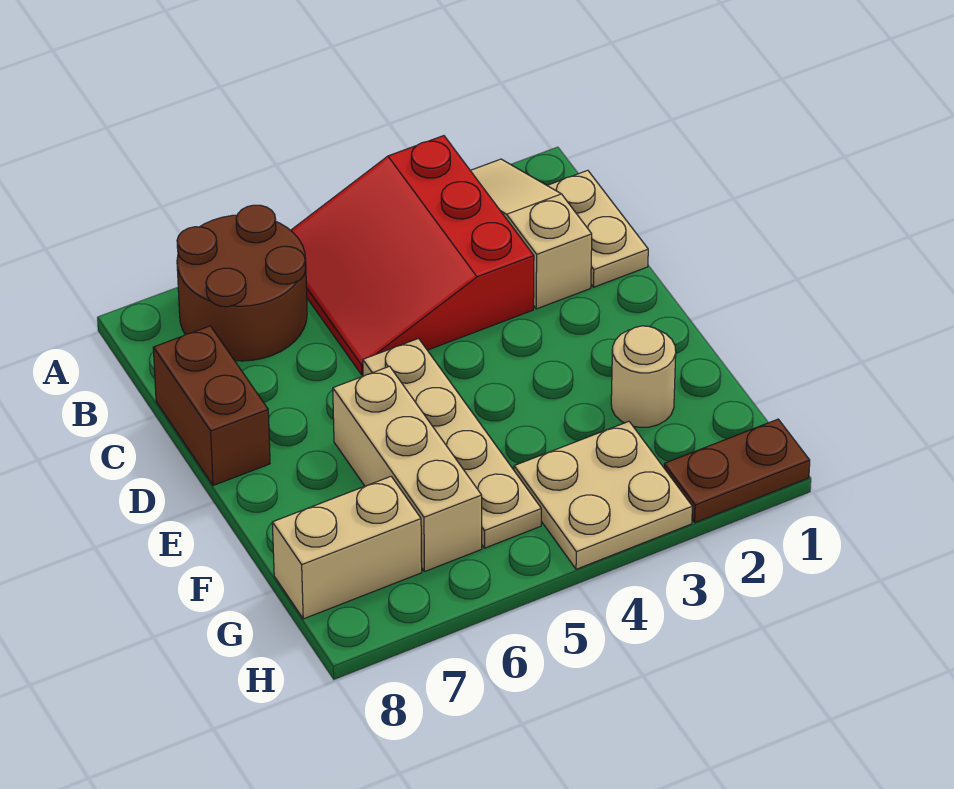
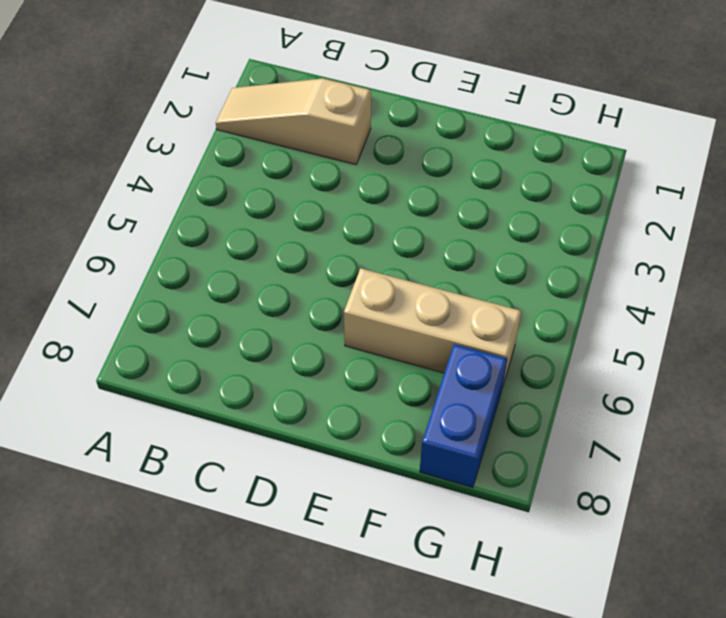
blue 1x2 brick [420,344,507,488] -> tan 1x2 brick [272,477,422,619]
none -> red 3x3 slope [291,136,534,375]
none -> brown 2x2 round brick [177,205,307,361]

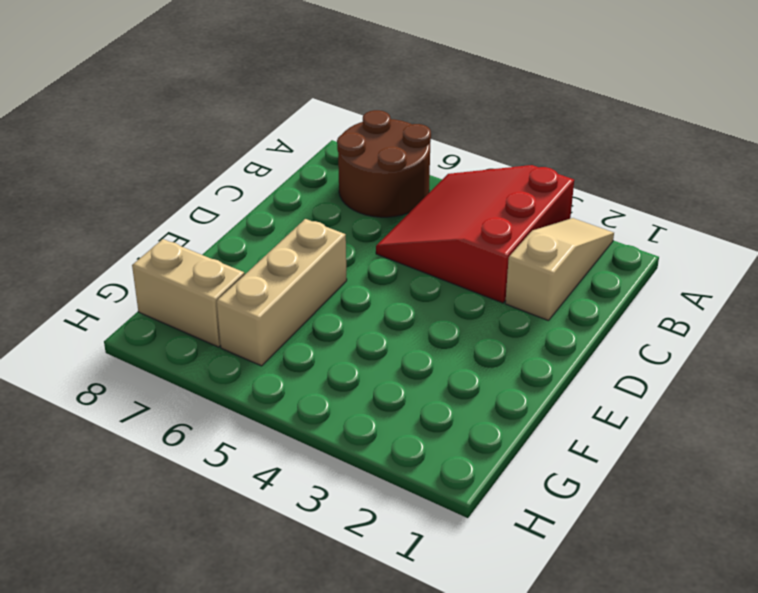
none -> tan 1x2 plate [547,170,648,287]
none -> brown 1x2 brick [153,326,270,485]

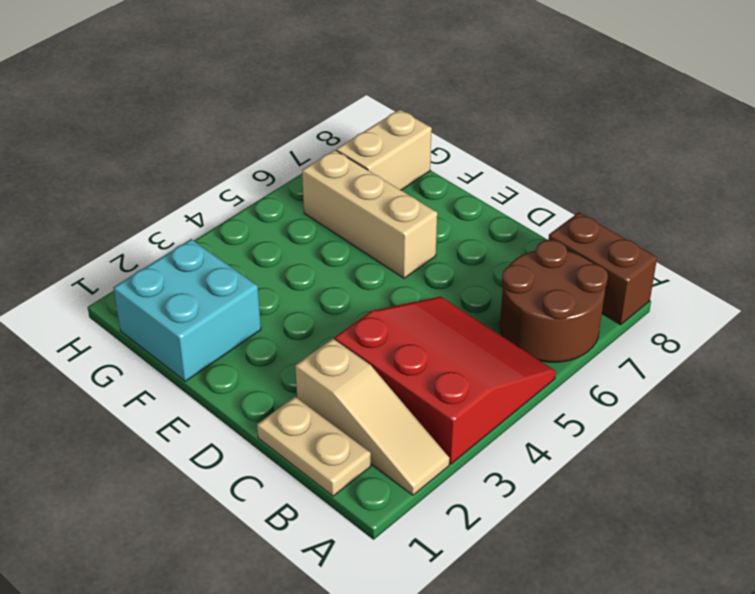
brown 1x2 brick [548,213,657,325] -> brown 1x2 brick moved to [153,326,270,485]
cyan 2x2 brick [113,239,261,381] -> tan 1x1 round brick [611,326,676,427]
none -> tan 1x4 plate [363,339,541,548]
none -> tan 2x2 plate [514,421,692,569]

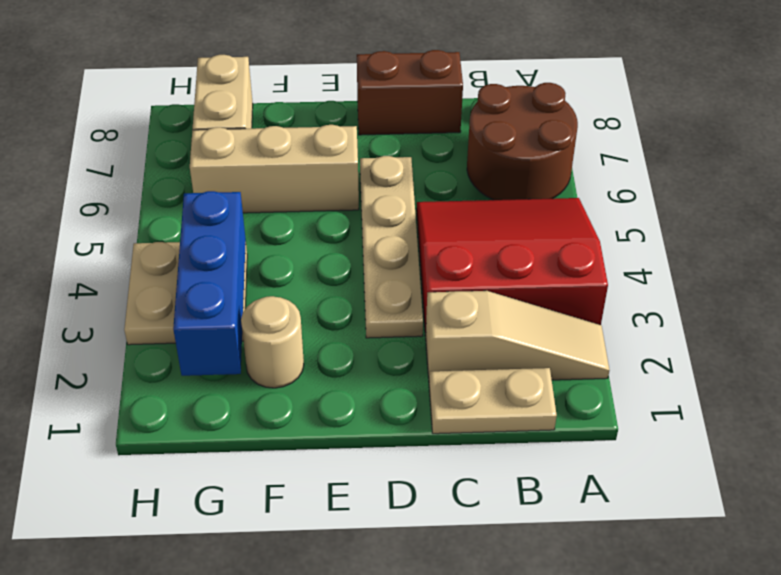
tan 1x4 plate [360,156,423,338] -> tan 1x4 plate turned to [363,339,541,548]
blue 1x3 brick [173,191,246,376] -> none
none -> brown 1x2 plate [664,419,810,522]

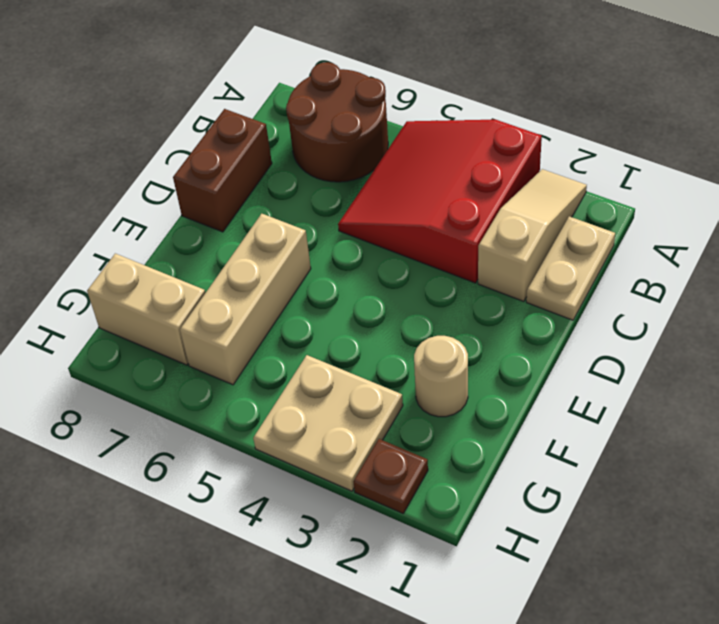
brown 1x1 plate [354,439,428,513] -> brown 1x2 plate [664,419,810,522]
none -> tan 1x4 plate [363,339,541,548]

